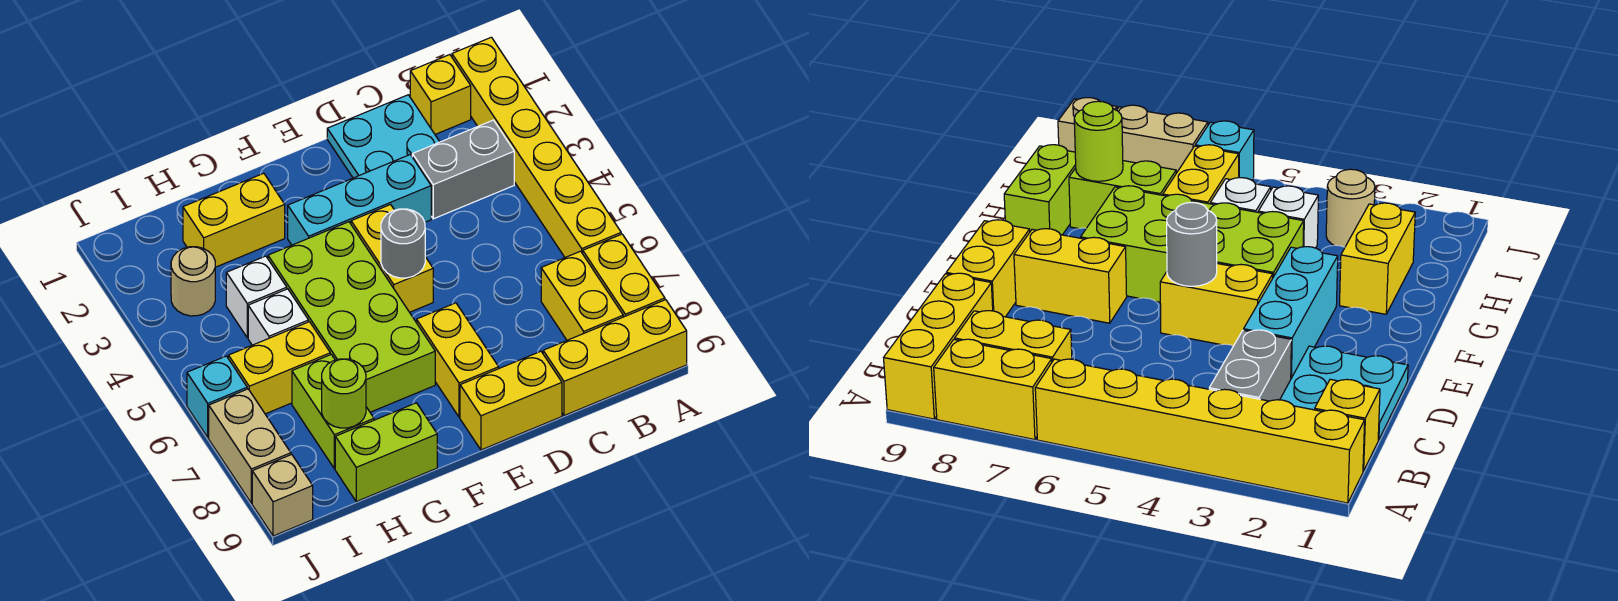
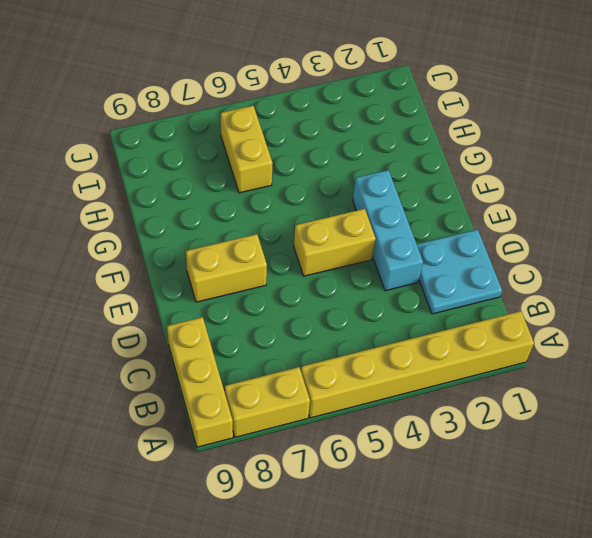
none -> yellow 1x1 brick [410,55,471,134]
none -> grey 1x2 brick [412,120,514,219]
none -> yellow 1x2 brick [541,251,623,340]

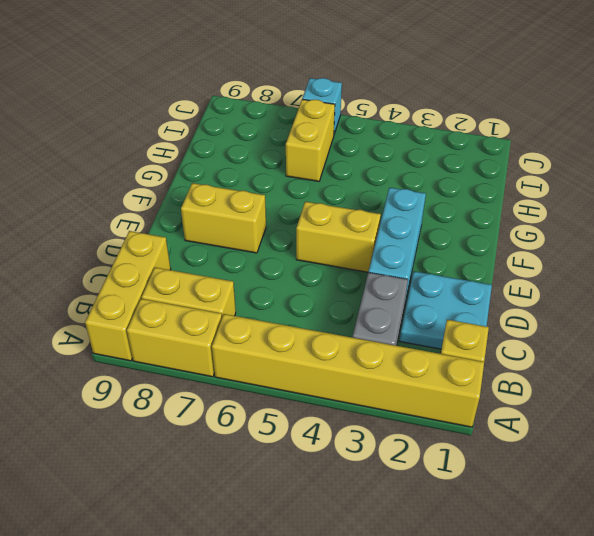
none -> yellow 1x2 brick [460,351,562,450]
none -> lime 2x4 brick [268,222,435,412]
none -> yellow 1x2 brick [183,173,285,267]

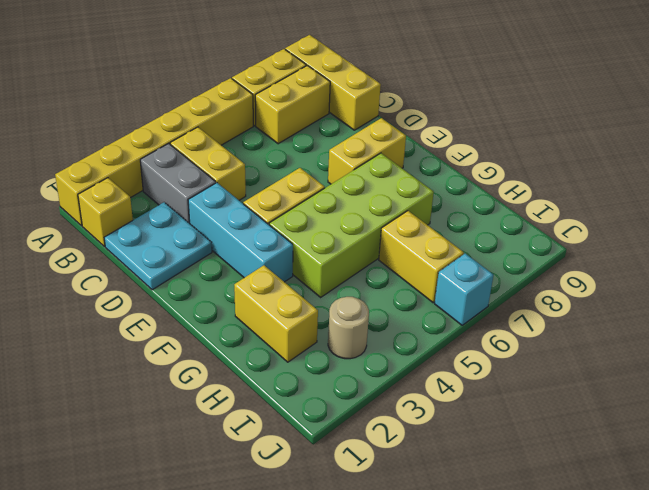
yellow 1x2 brick [170,127,246,200] -> yellow 1x2 brick moved to [460,351,562,450]
none -> lime 1x2 brick [335,403,437,502]
none -> white 1x1 brick [226,256,287,338]
none -> white 1x1 brick [248,289,309,345]

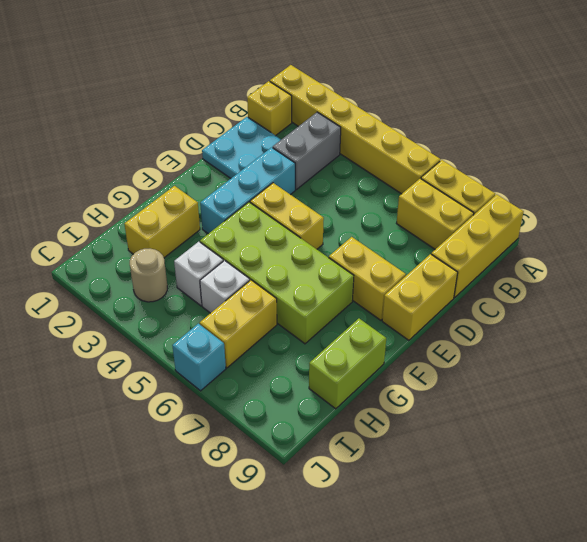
none -> lime 1x2 brick [292,355,374,469]
none -> tan 1x2 brick [209,389,291,503]
none -> tan 1x1 brick [252,454,313,536]

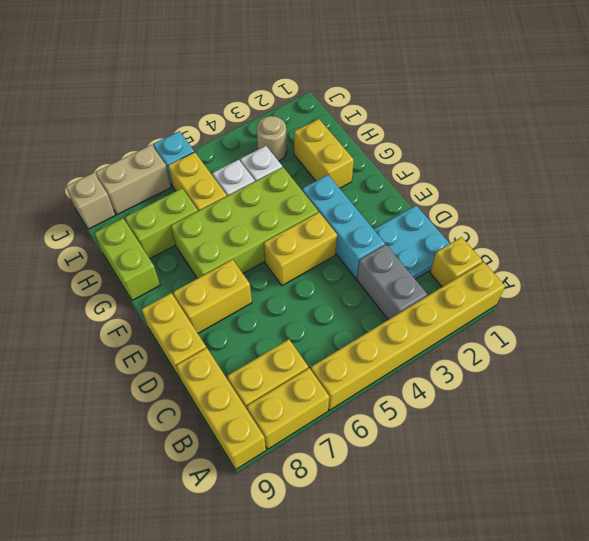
none -> grey 1x1 round brick [381,209,425,278]
none -> lime 1x1 round brick [322,359,366,428]

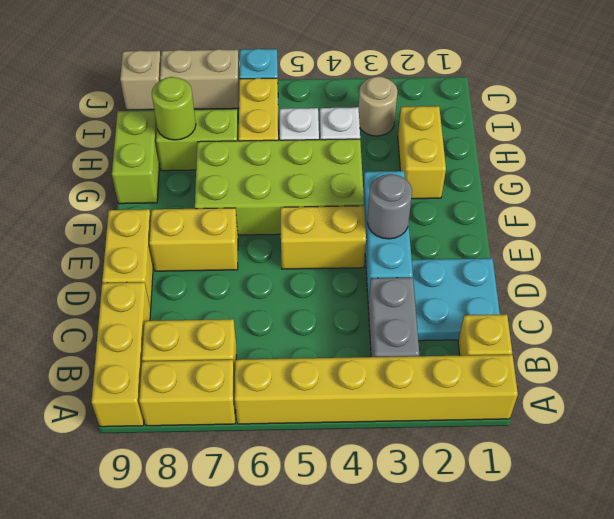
grey 1x1 round brick [367,174,412,239] -> grey 1x1 round brick moved to [381,209,425,278]

